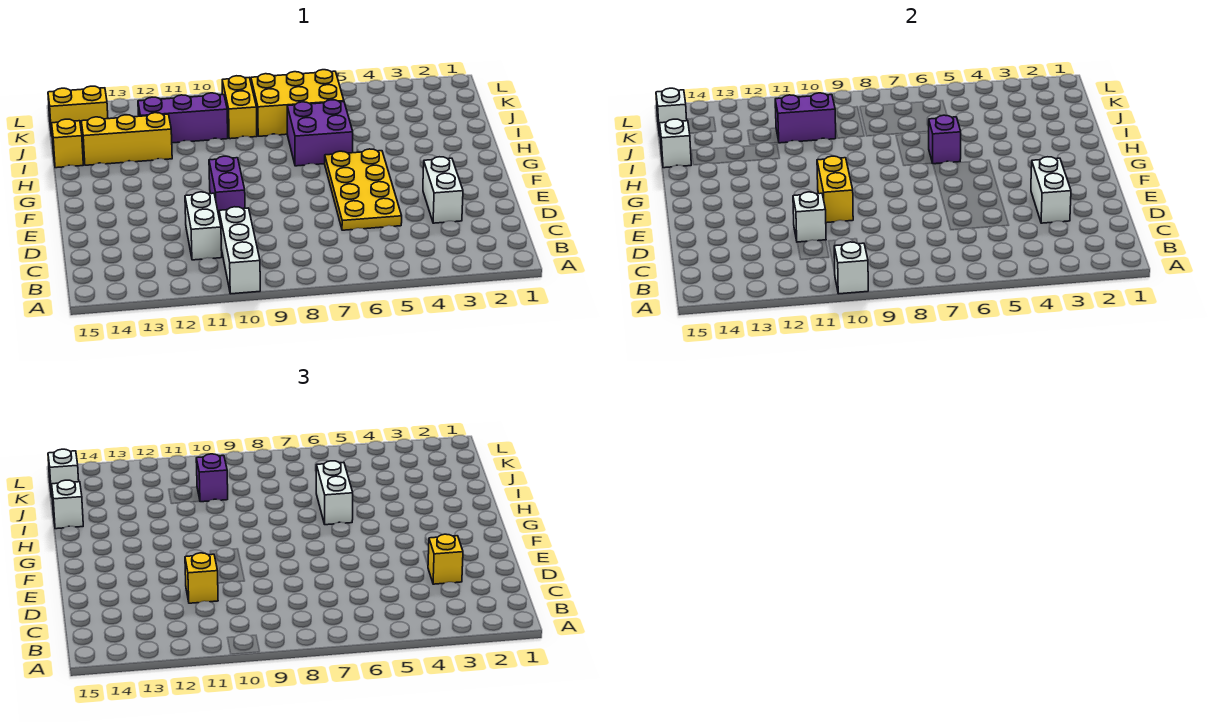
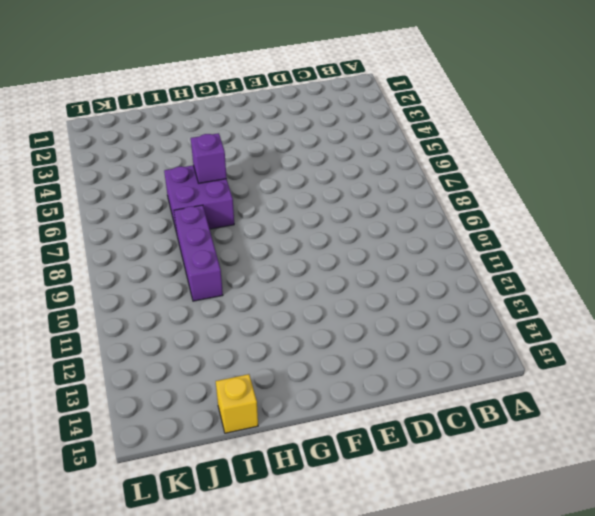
purple 1x3 brick [174,205,223,301] -> purple 1x3 brick moved to [138,93,228,143]
none -> white 1x3 brick [219,207,260,294]
none -> white 1x2 brick [185,192,222,260]
none -> white 1x2 brick [423,157,463,223]

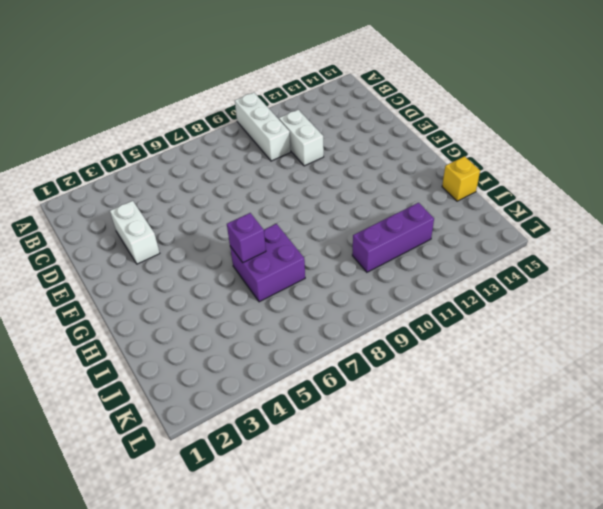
none -> yellow 2x4 plate [325,149,402,230]
none -> purple 1x2 brick [209,156,245,215]
none -> yellow 1x3 brick [81,113,172,165]

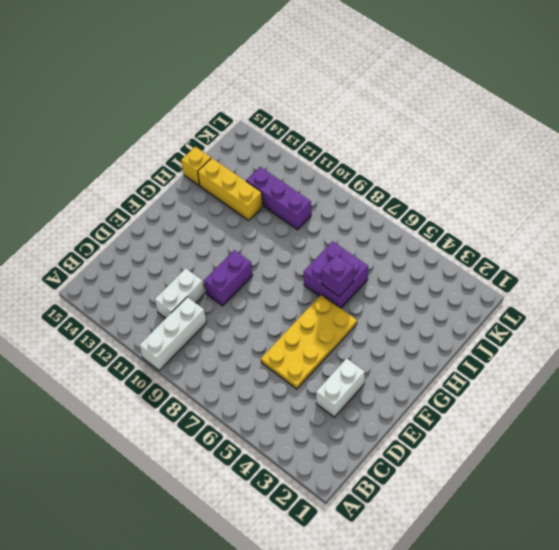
none -> yellow 2x3 brick [251,70,344,136]
none -> yellow 1x2 brick [222,76,257,139]
none -> yellow 1x2 brick [48,86,108,136]

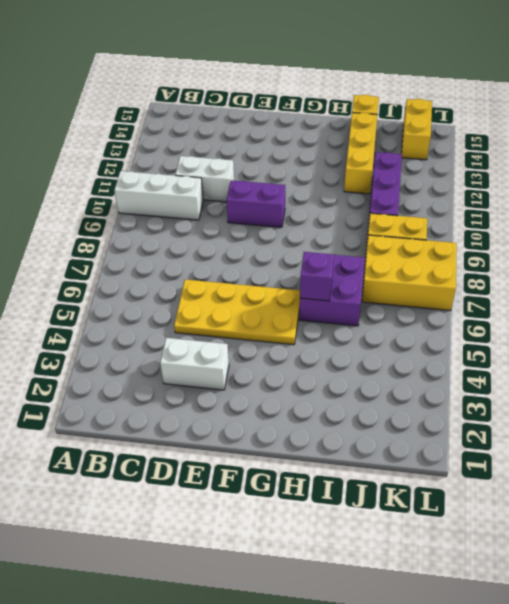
yellow 2x3 brick [362,235,457,311] -> yellow 2x3 brick turned to [251,70,344,136]
none -> white 1x1 brick [834,242,868,294]
none -> white 1x2 brick [1031,157,1071,223]
none -> white 1x1 brick [793,192,826,242]

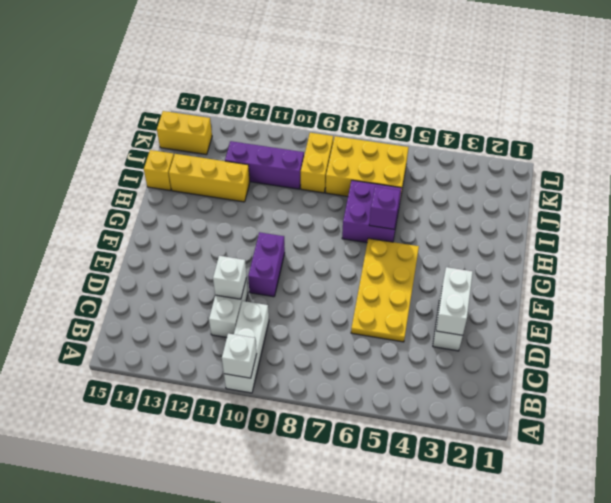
none -> yellow 1x2 brick [817,156,853,223]
none -> white 1x1 brick [660,119,691,168]
none -> purple 1x2 brick [775,93,836,143]

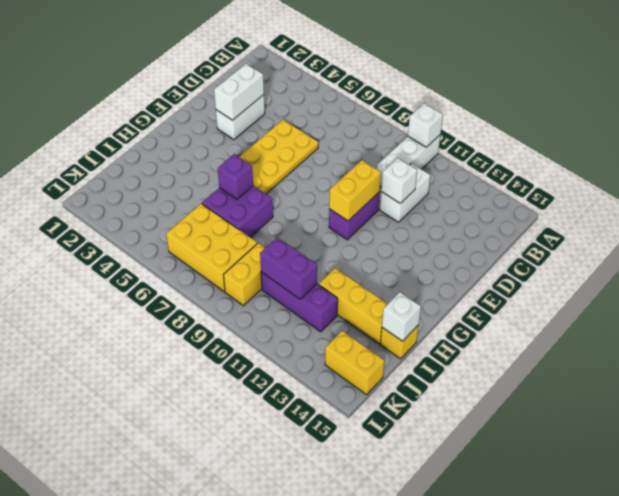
none -> white 1x1 brick [656,88,687,136]
none -> yellow 1x1 brick [428,534,463,584]
none -> yellow 1x1 brick [185,553,218,603]

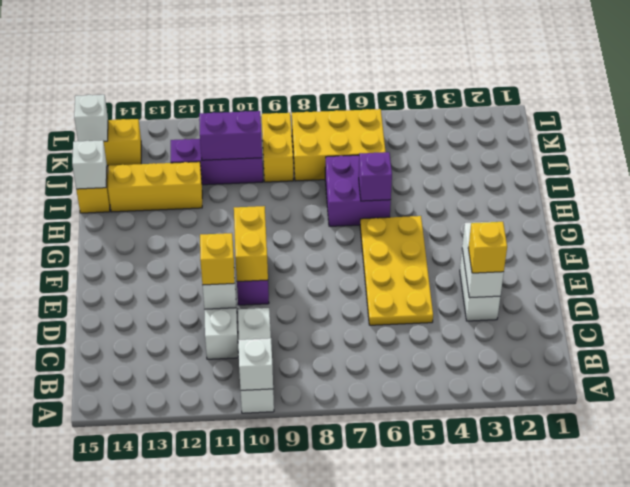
none -> white 1x2 brick [316,461,353,525]
none -> white 1x1 brick [52,480,83,529]
none -> purple 1x1 brick [196,454,228,502]

